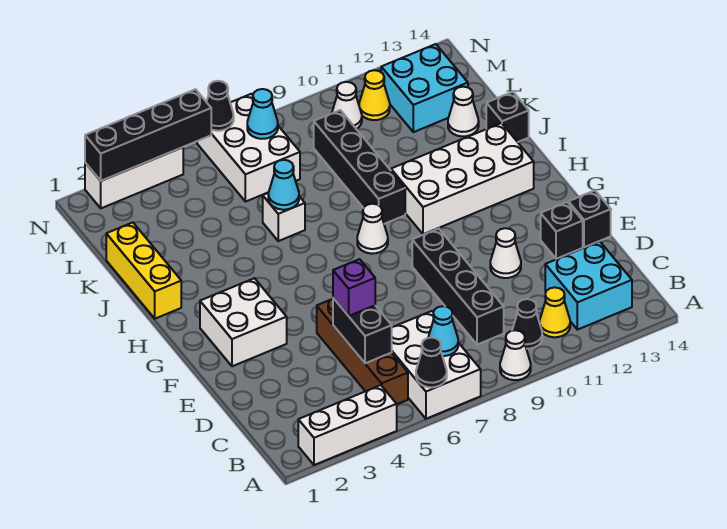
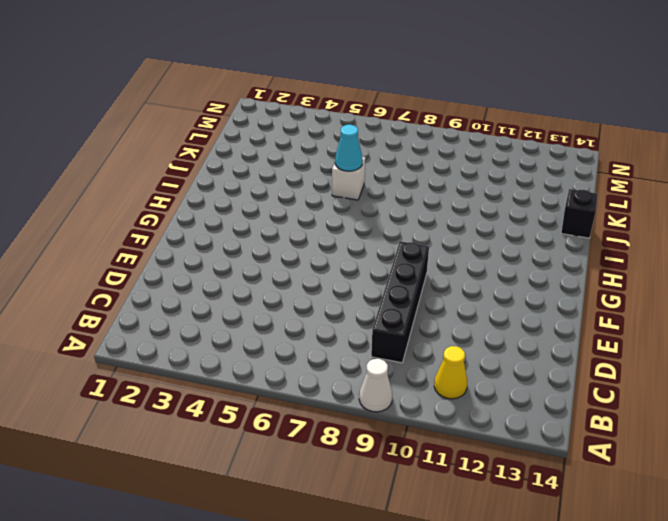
none -> white 1x3 brick [298,385,397,465]
none -> white 2x3 brick [392,311,481,419]
none -> brown 1x4 brick [317,299,408,404]
none -> black 1x1 cone [512,299,542,349]

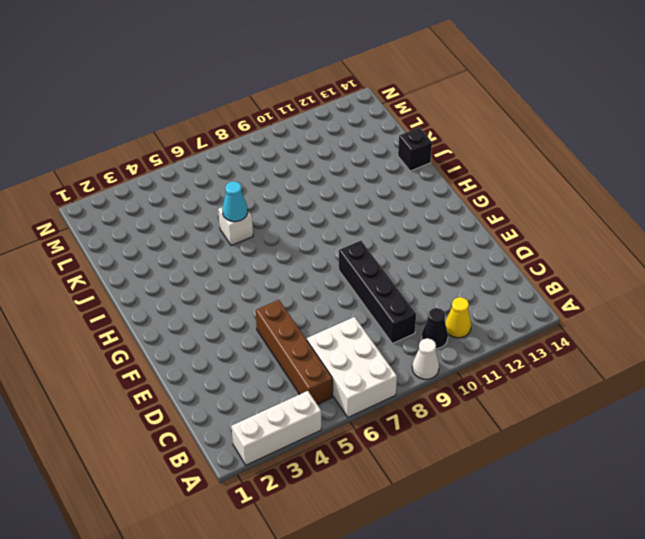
none -> cyan 2x2 brick [545,242,632,330]
none -> white 1x1 cone [490,228,521,278]
none -> black 1x1 brick [541,202,583,259]
none -> black 1x1 brick [569,191,611,247]

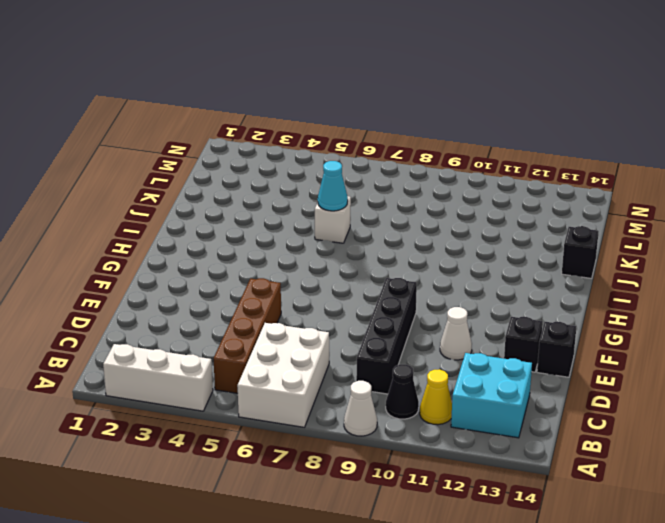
none -> white 2x2 brick [200,278,287,366]
none -> white 1x1 cone [357,204,388,254]
none -> white 2x4 brick [391,123,534,234]
none -> yellow 1x3 brick [106,223,181,319]

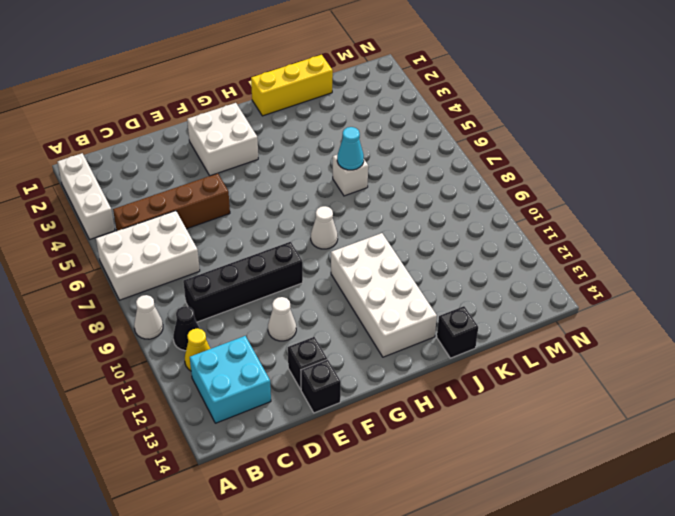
none -> black 1x4 brick [314,110,405,224]
none -> white 1x1 cone [448,87,479,136]
none -> white 2x3 brick [197,94,300,202]
none -> cyan 2x2 brick [381,44,468,132]

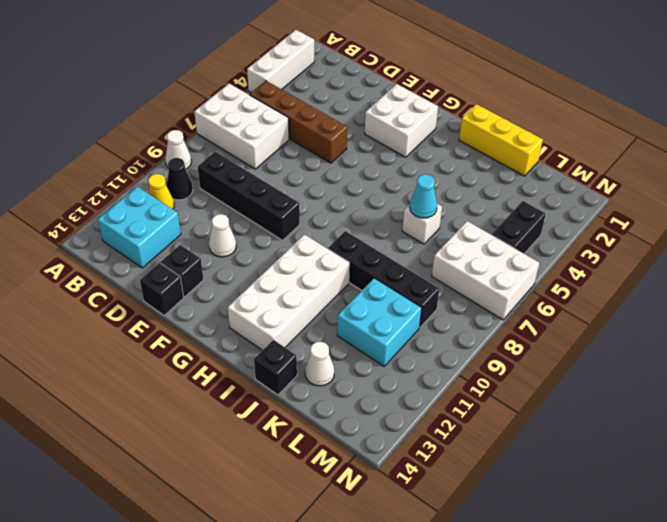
cyan 2x2 brick [337,278,422,366] -> cyan 2x2 brick moved to [381,44,468,132]
black 1x2 brick [492,201,546,254] -> black 1x2 brick turned to [333,298,392,363]
none -> white 1x1 cone [357,204,388,254]
none -> white 1x1 cone [332,82,362,129]
none -> yellow 1x1 cone [359,70,390,120]
none -> white 1x3 brick [85,147,183,208]

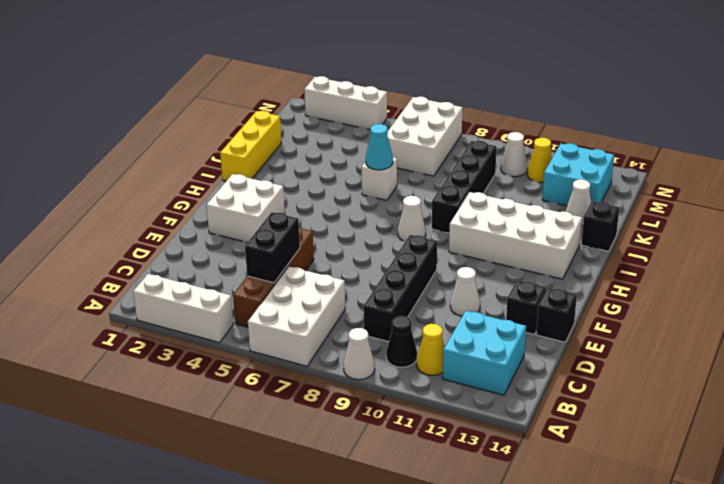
none -> black 1x1 cone [416,337,447,387]
none -> cyan 1x1 cone [428,306,458,356]
none -> cyan 1x1 cone [247,89,278,139]
none -> black 1x4 brick [85,89,211,181]

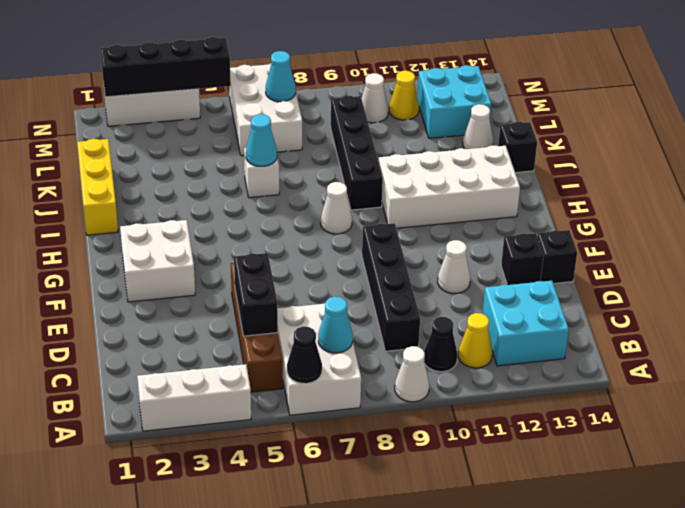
none -> black 1x1 cone [207,81,234,131]
none -> purple 1x1 brick [333,259,375,316]

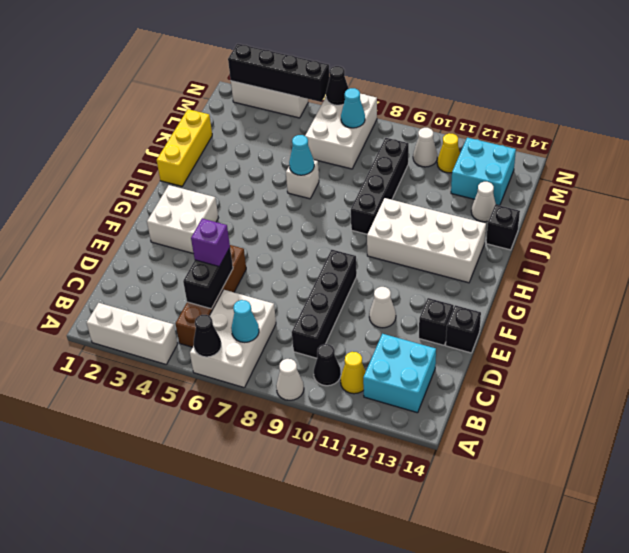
none -> white 1x1 cone [357,204,388,254]

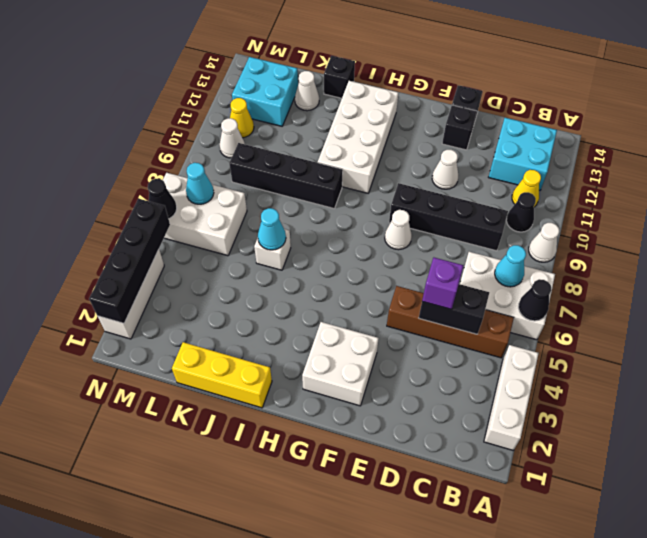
white 1x1 cone [385,210,412,250] -> white 1x1 cone moved to [357,204,388,254]

